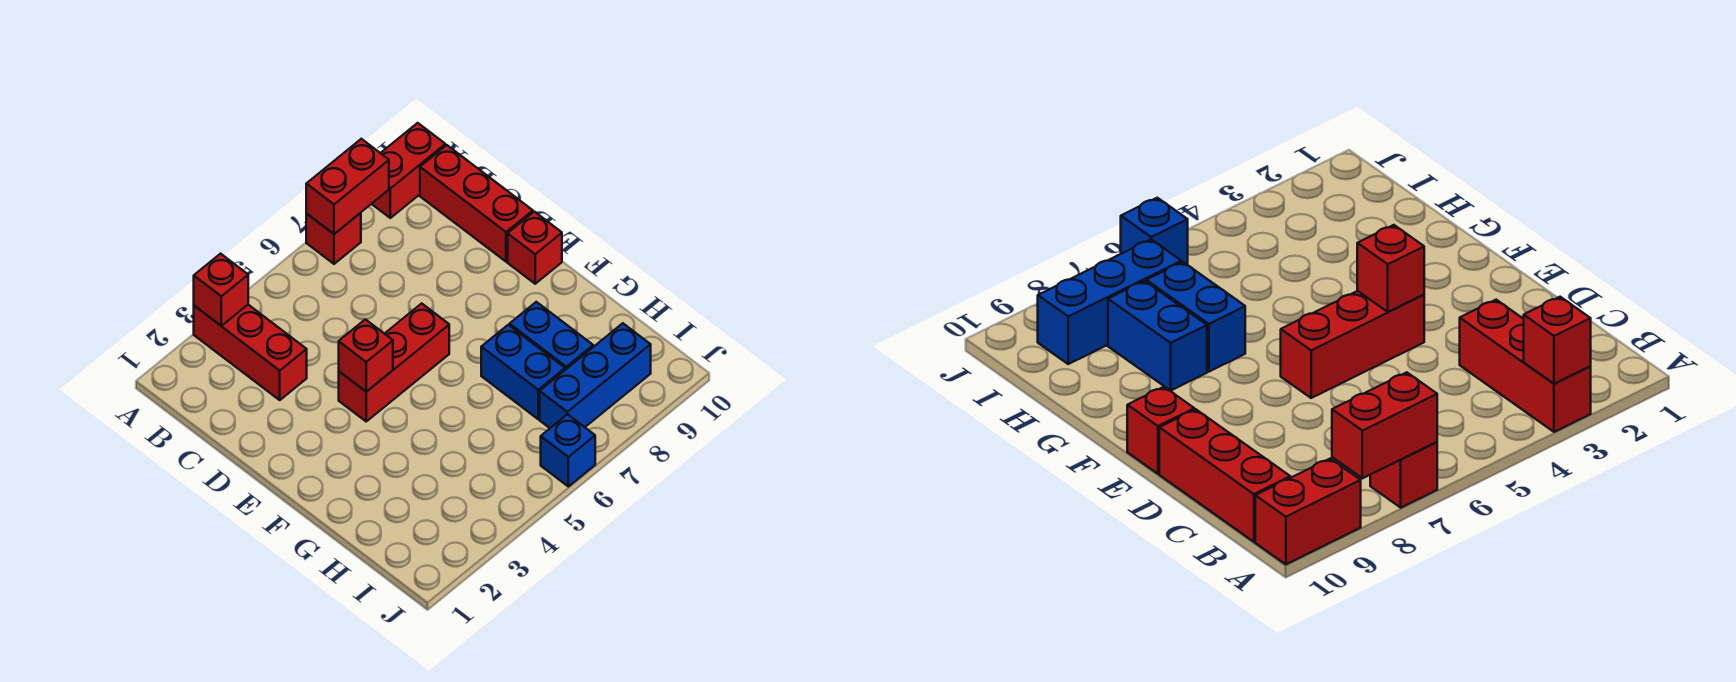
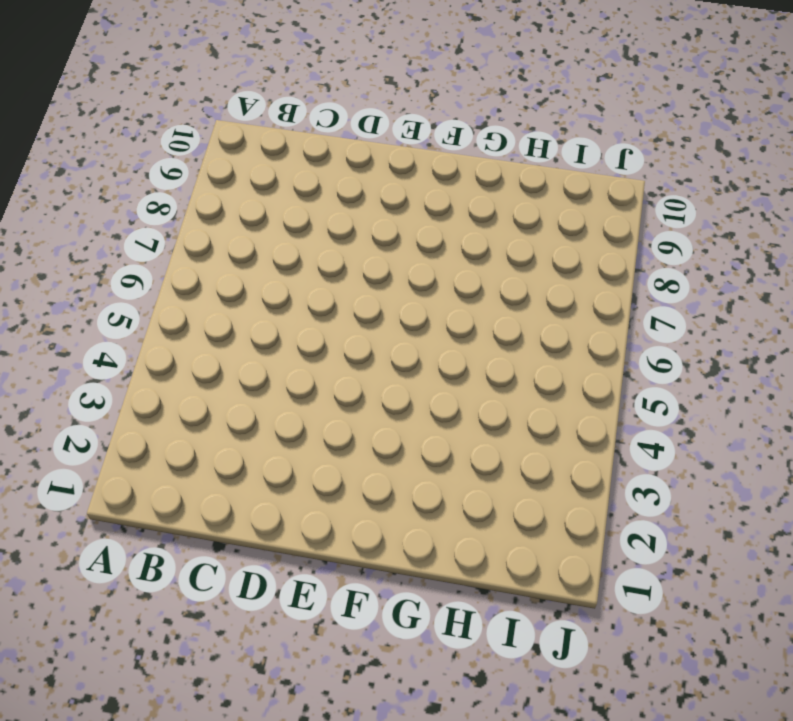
none -> red 1x3 brick [194,305,307,400]
none -> red 1x1 brick [306,213,361,264]
none -> red 1x2 brick [372,123,445,218]

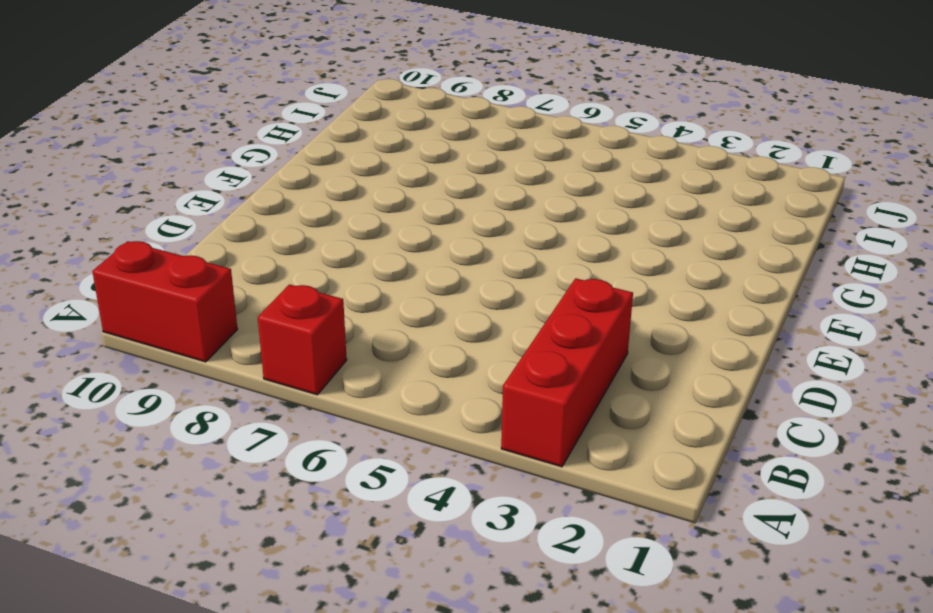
none -> red 1x3 brick [420,145,533,262]
none -> red 1x3 brick [339,303,449,421]
none -> red 1x1 brick [508,212,562,284]

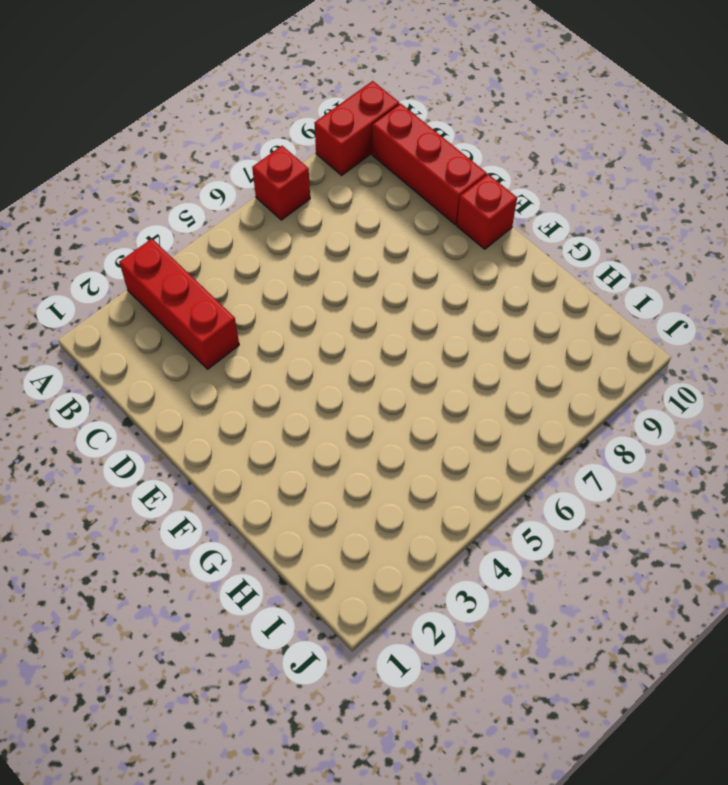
none -> red 1x3 brick [339,303,449,421]
none -> blue 1x2 brick [481,325,565,419]
none -> blue 1x2 brick [510,302,593,370]

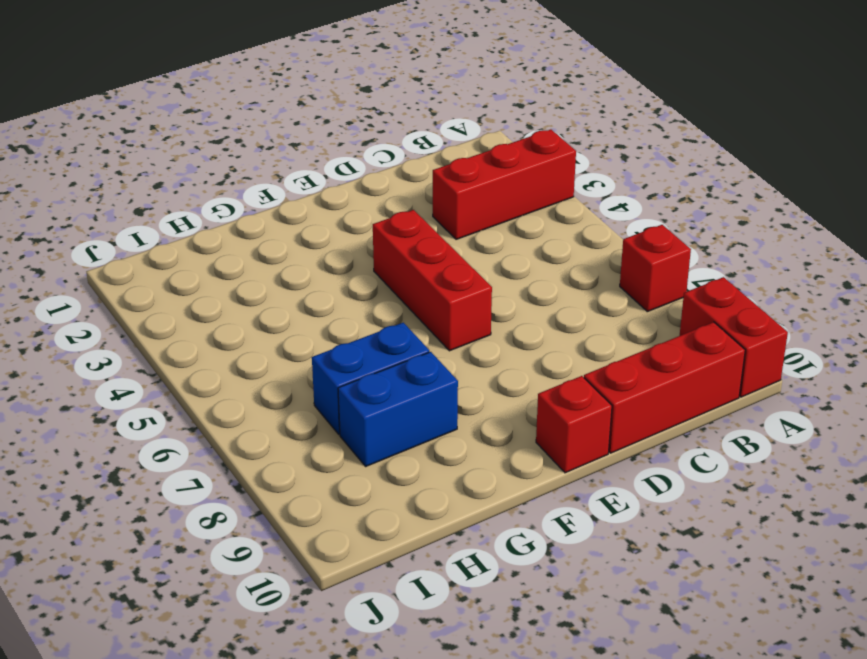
none -> blue 1x3 brick [540,323,651,428]
none -> blue 1x1 brick [541,414,595,486]
none -> red 1x1 brick [194,254,248,326]

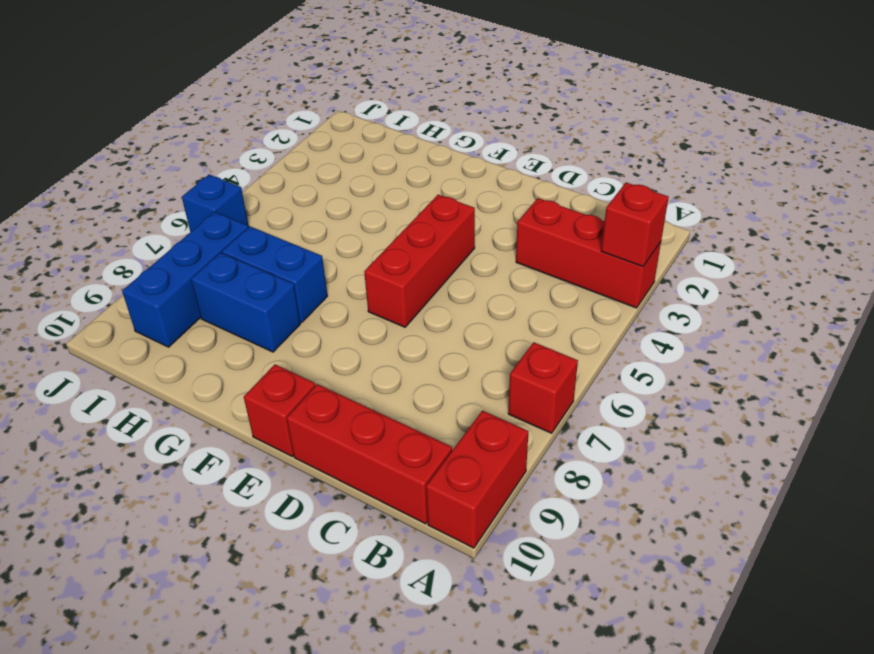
none -> red 1x2 brick [306,139,389,234]
none -> red 1x1 brick [339,319,393,392]

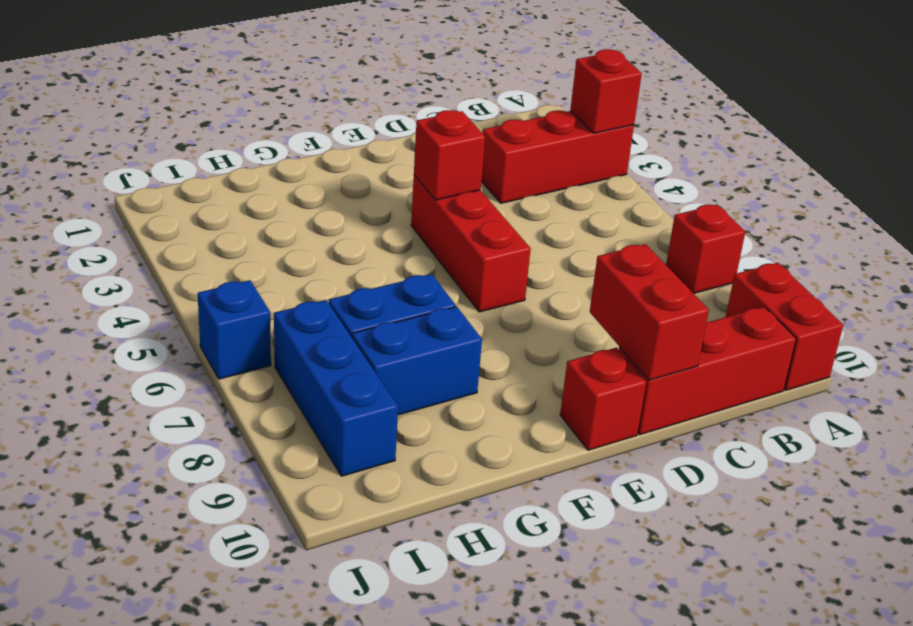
red 1x2 brick [590,244,709,380] -> red 1x2 brick moved to [306,139,389,234]

